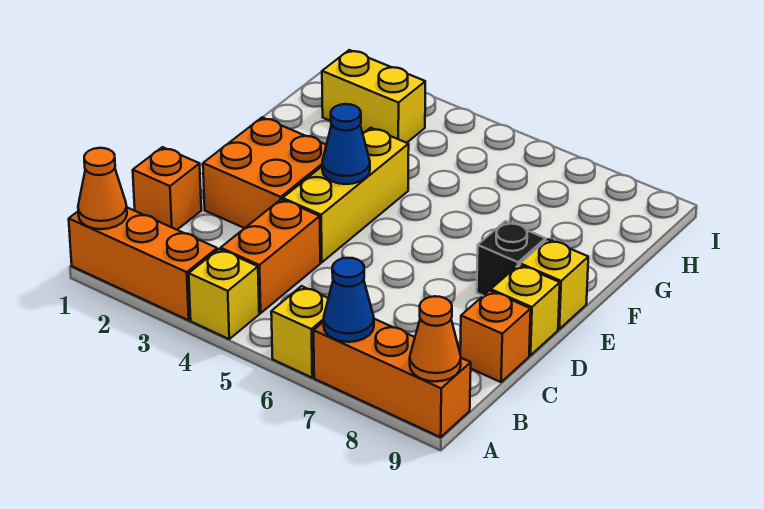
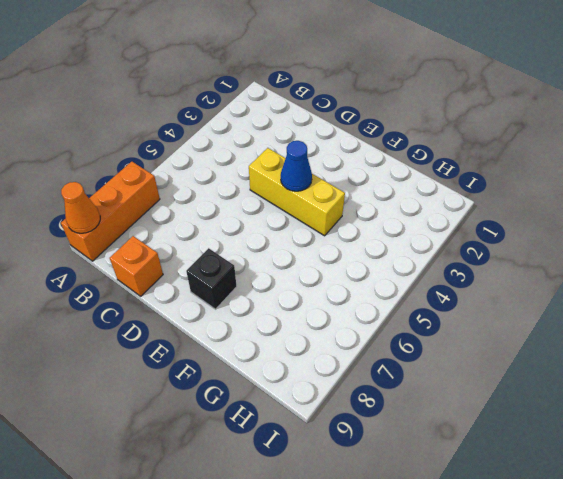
none -> orange 1x3 brick [69,208,217,320]
none -> yellow 1x1 brick [189,249,259,339]
none -> yellow 1x1 brick [271,286,328,378]

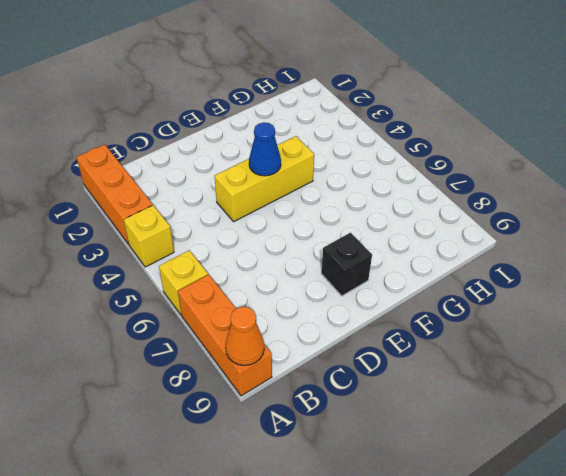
none -> orange 1x2 brick [221,199,320,313]
none -> orange 1x1 brick [133,147,201,230]
none -> orange 1x1 brick [460,291,531,382]

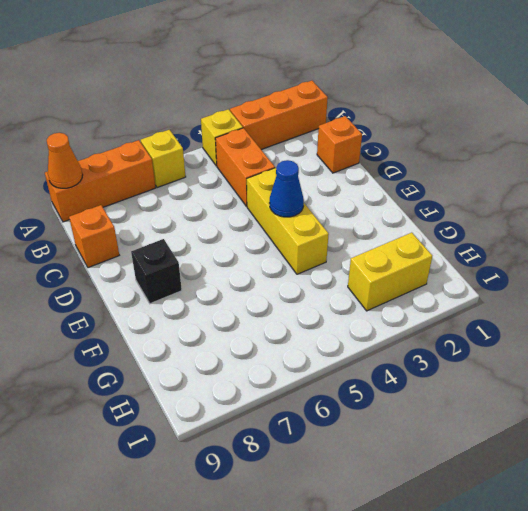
none -> orange 2x2 brick [203,117,326,228]
none -> yellow 1x1 brick [491,265,560,355]
none -> yellow 1x1 brick [520,239,588,329]

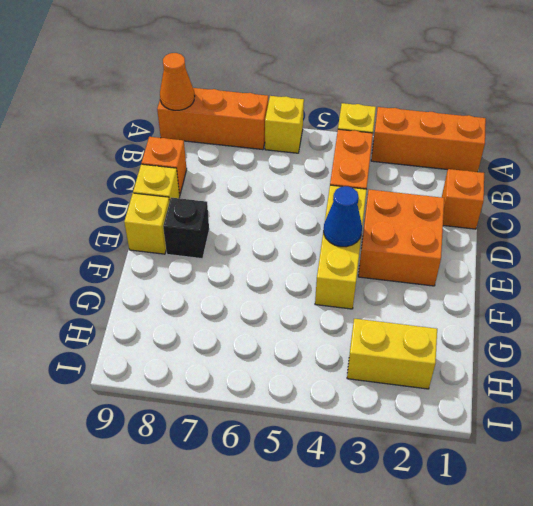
none -> orange 1x1 cone [78,148,127,229]
none -> blue 1x1 cone [324,258,374,342]

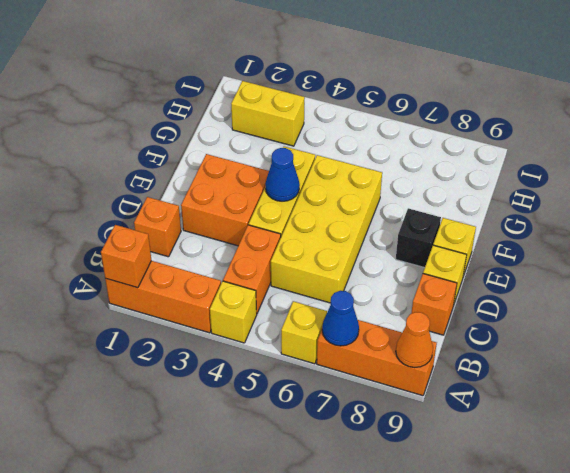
orange 1x1 brick [101,225,151,288] -> orange 1x1 cone [78,148,127,229]
yellow 2x4 brick [271,155,382,303] -> none

